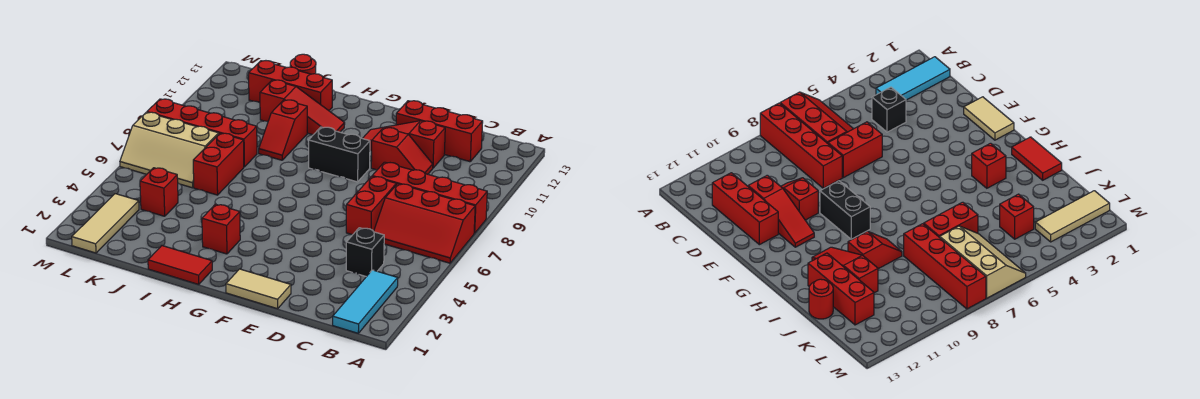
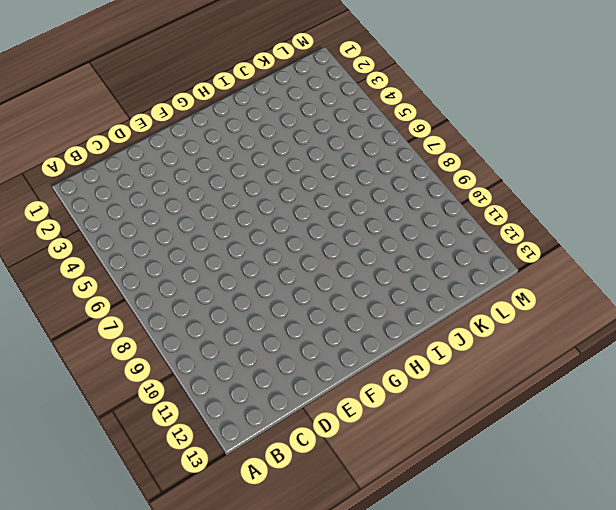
none -> red 2x3 slope [374,184,475,263]
none -> red 1x4 brick [372,162,487,233]
none -> cyan 1x3 tile [333,270,398,333]

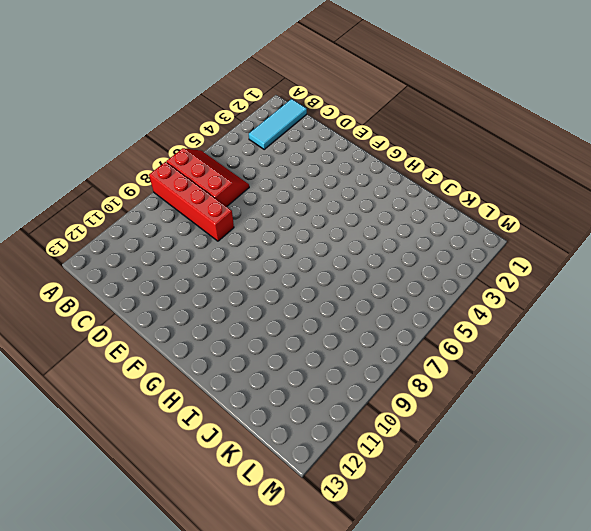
none -> black 1x1 brick [346,228,384,277]
none -> red 1x3 brick [396,101,483,162]
none -> red 1x2 brick [346,176,396,235]

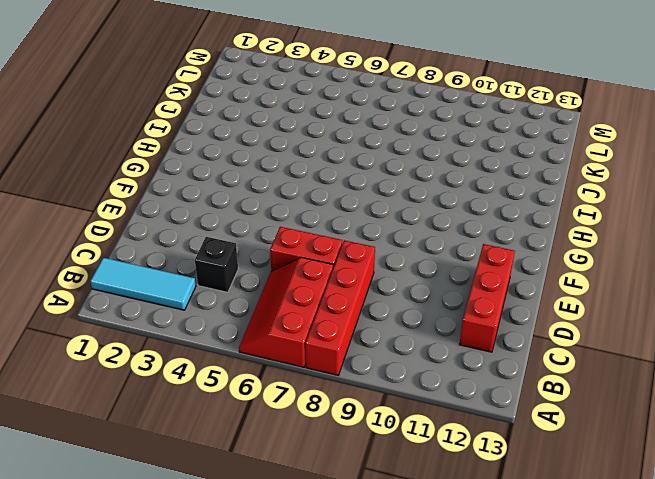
none -> red 1x2 slope [371,128,433,174]
none -> red 1x3 slope [362,121,445,168]
none -> tan 1x2 tile [226,269,291,309]

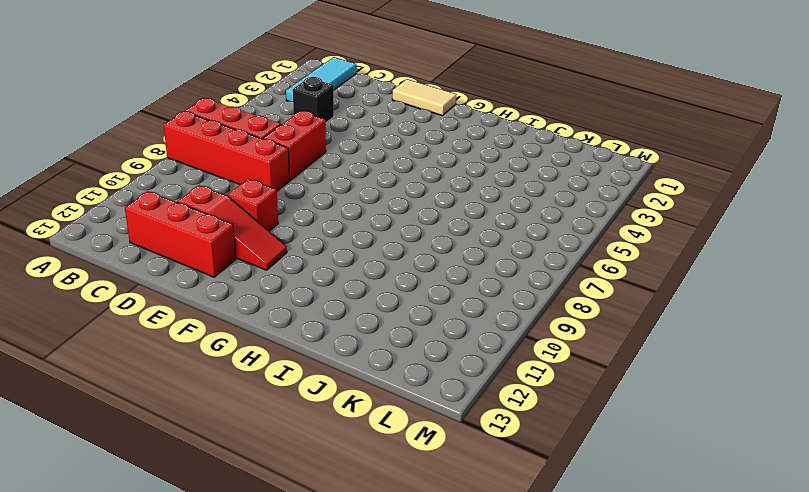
none -> black 1x2 brick [309,127,370,182]
none -> red 1x2 tile [148,246,212,284]
none -> red 1x1 brick [202,204,240,254]

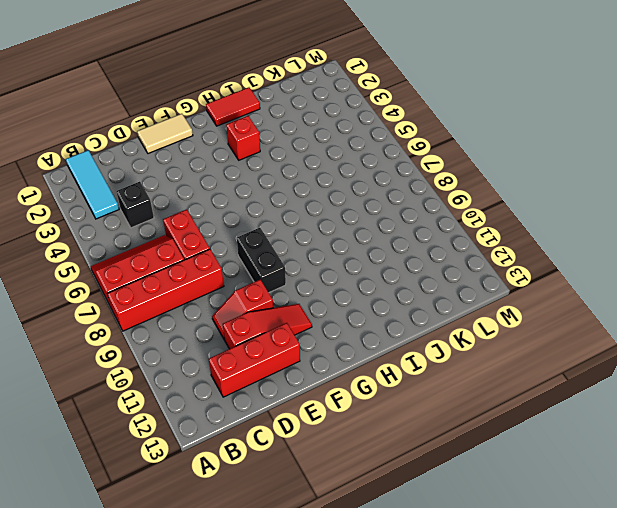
black 1x2 brick [237,228,286,292] -> black 1x2 brick turned to [309,127,370,182]
none -> red 1x3 slope [260,80,345,135]
none -> red 1x2 slope [259,100,307,160]
none -> red 1x3 brick [249,61,332,111]

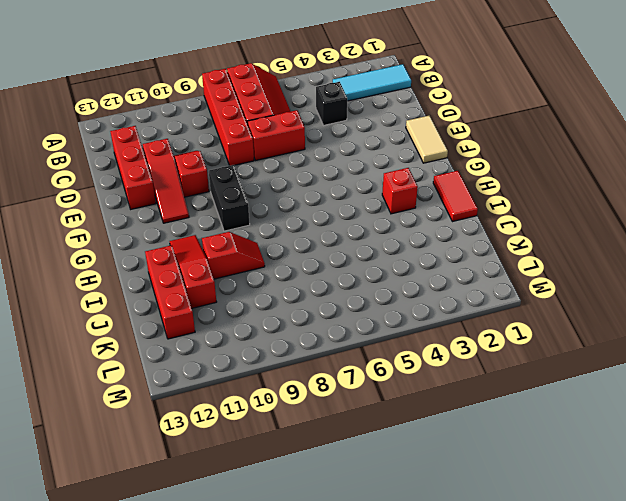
none -> red 1x2 brick [193,133,244,195]
none -> red 1x4 brick [147,99,257,167]
none -> red 1x1 round brick [290,54,316,74]

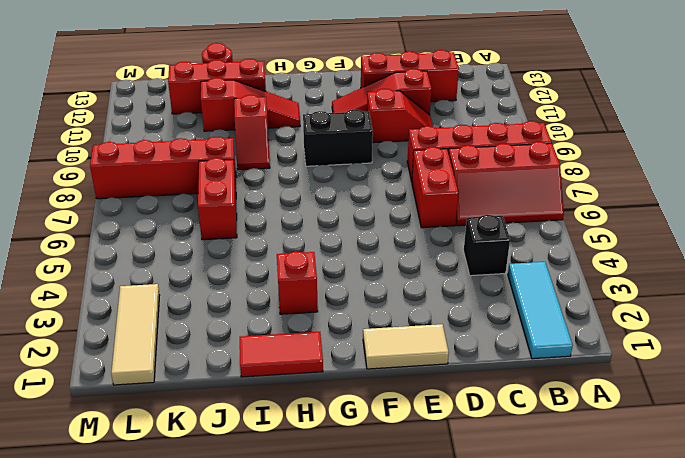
none -> red 1x1 brick [140,168,178,216]
none -> tan 2x3 slope [120,112,219,188]

